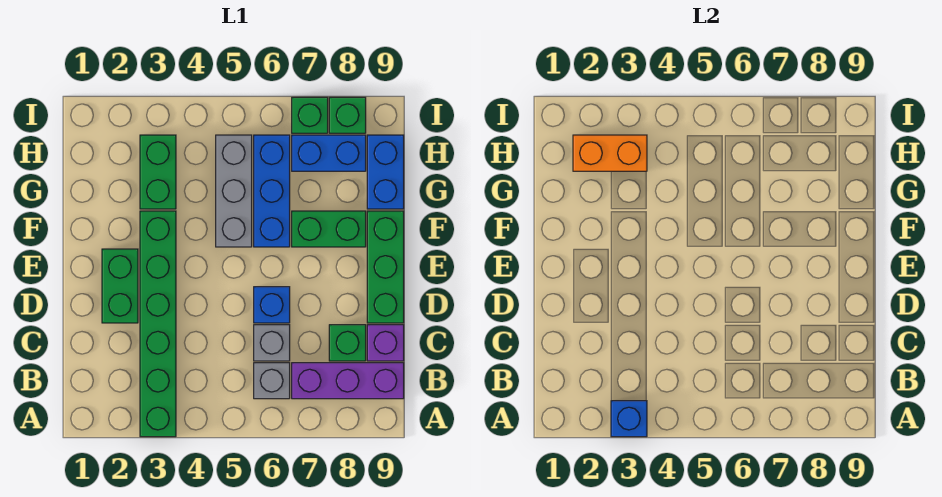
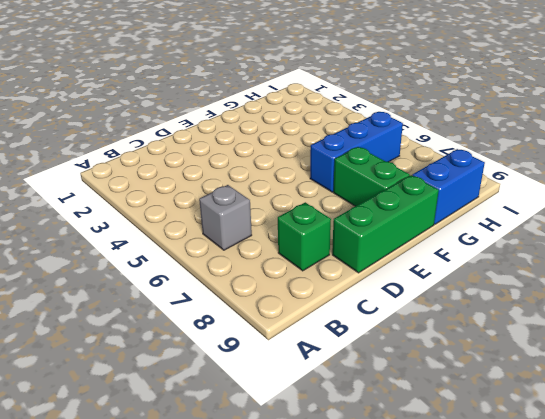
none -> green 1x6 brick [140,211,176,437]
none -> purple 1x3 brick [292,363,404,399]
none -> grey 1x1 brick [254,325,290,361]

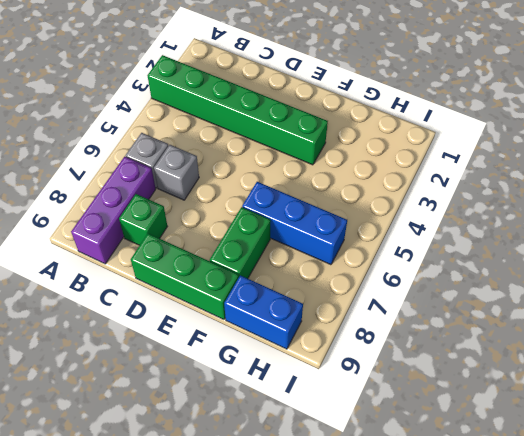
none -> purple 1x1 brick [367,325,404,361]
none -> green 1x2 brick [102,249,138,323]
none -> blue 1x1 brick [254,287,290,323]

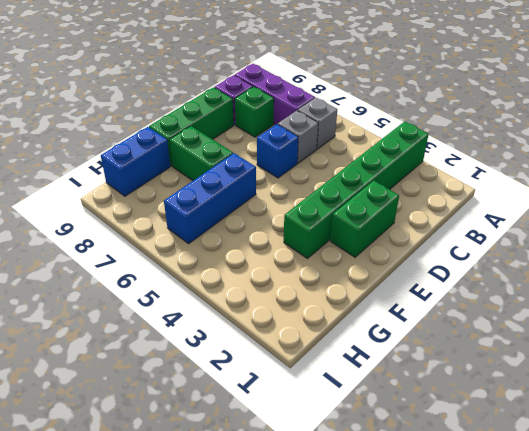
none -> grey 1x3 brick [216,135,252,247]
none -> green 1x2 brick [140,135,176,209]
none -> blue 1x2 brick [292,135,366,171]

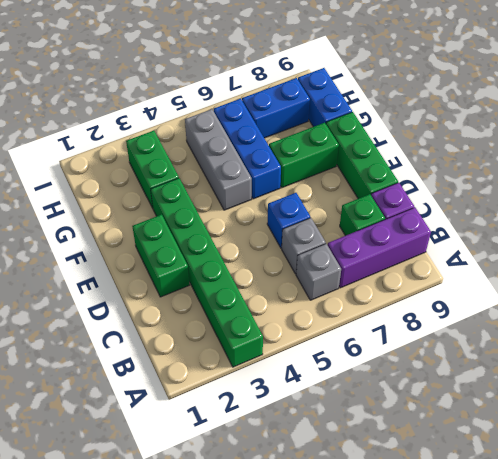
none -> green 1x1 brick [292,97,328,133]
none -> green 1x1 brick [329,97,366,133]
none -> blue 1x1 brick [611,401,647,437]

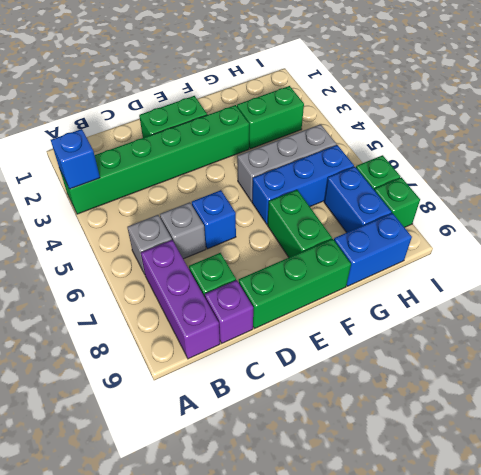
none -> orange 1x2 brick [573,135,647,171]

